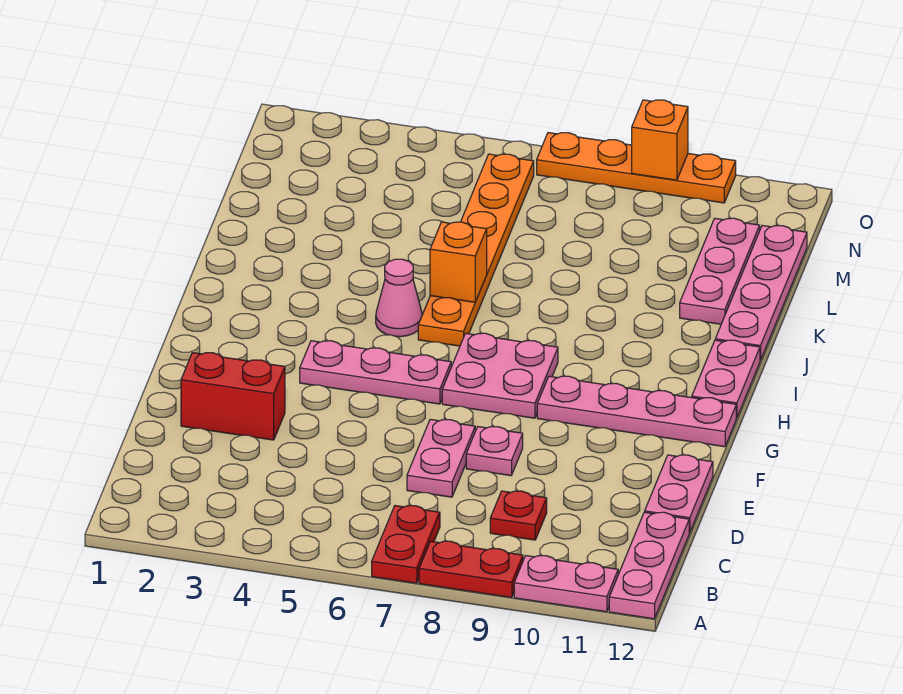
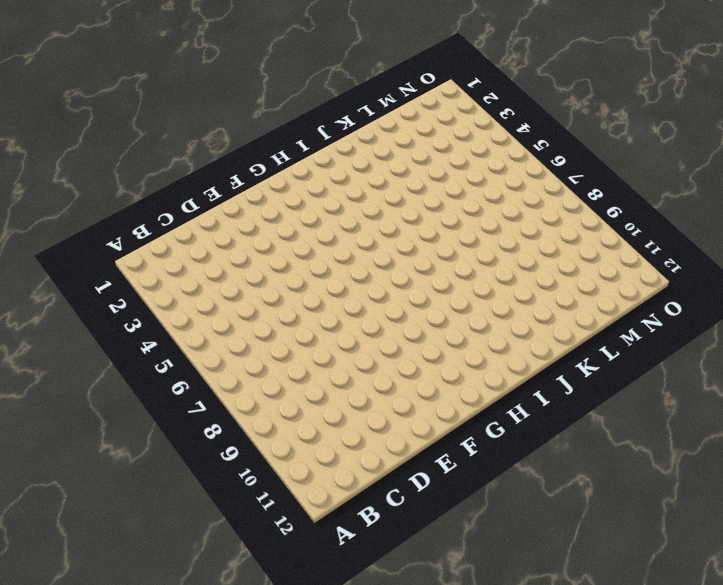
none -> red 1x2 plate [372,506,440,583]
none -> red 1x2 plate [419,541,523,598]
none -> pink 1x2 plate [514,556,618,612]

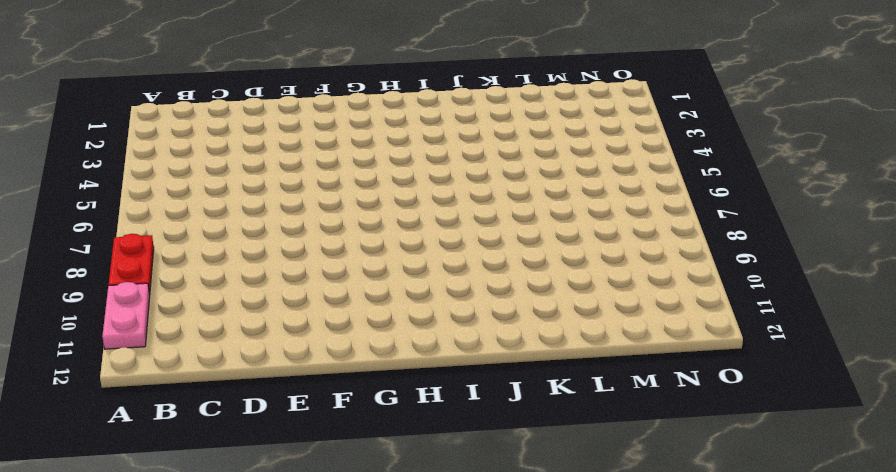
none -> red 1x2 plate [372,506,440,583]
none -> pink 1x3 plate [609,512,689,619]
none -> red 1x1 plate [490,491,547,540]

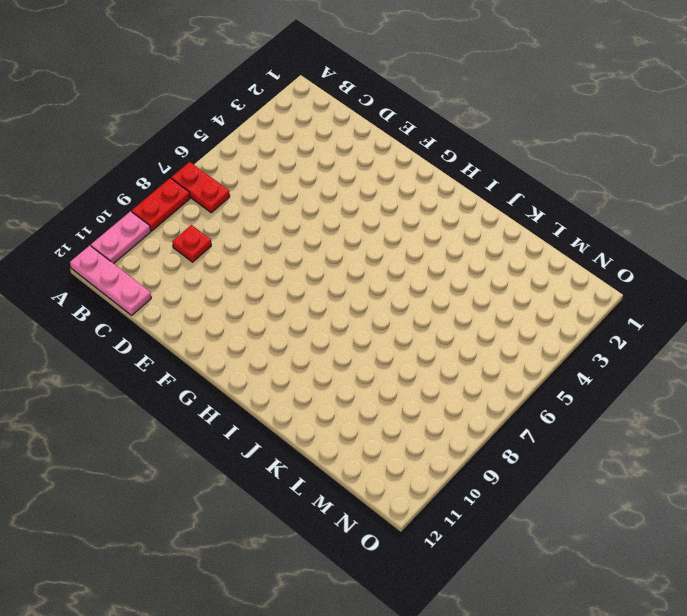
none -> pink 1x2 plate [407,419,475,497]
none -> pink 1x2 plate [645,455,713,533]
none -> red 1x2 brick [181,353,285,440]

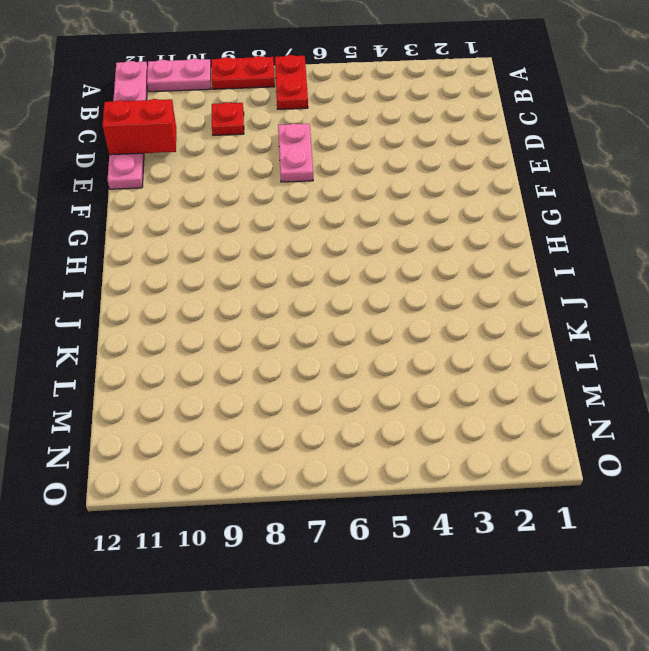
red 1x2 brick [102,99,176,155] -> red 1x2 brick moved to [181,353,285,440]
none -> pink 1x1 plate [466,427,523,476]
none -> pink 1x3 plate [300,341,451,404]
none -> pink 2x2 plate [442,333,558,418]

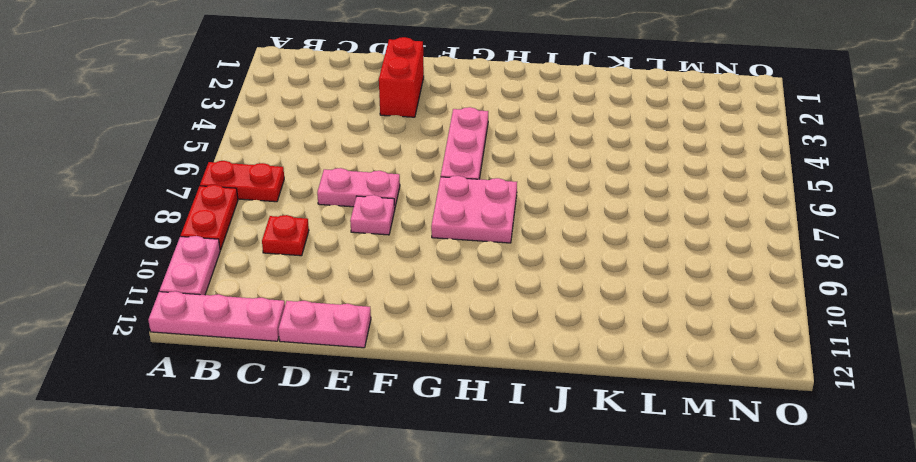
none -> pink 1x4 plate [537,376,736,447]
none -> pink 1x2 plate [692,340,760,418]
none -> pink 1x1 cone [376,259,422,337]

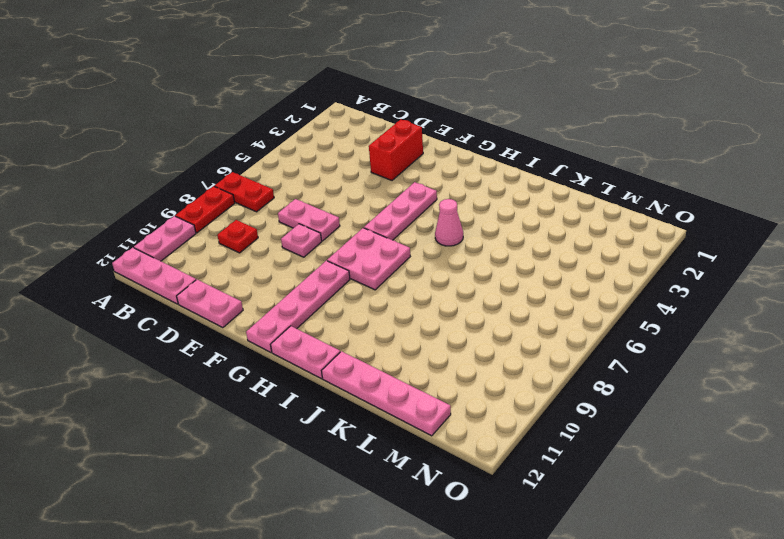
none -> orange 1x6 plate [418,154,534,346]
none -> pink 1x3 plate [680,218,760,324]
none -> orange 1x4 plate [537,133,736,203]

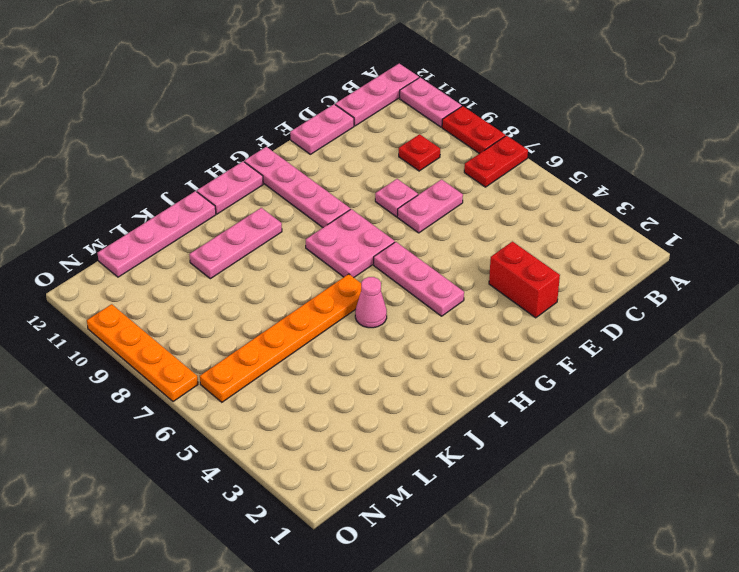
pink 1x3 plate [189,208,282,279] -> pink 1x3 plate moved to [680,218,760,324]
none -> orange 1x1 brick [430,222,487,302]
none -> orange 1x1 brick [632,100,688,180]

